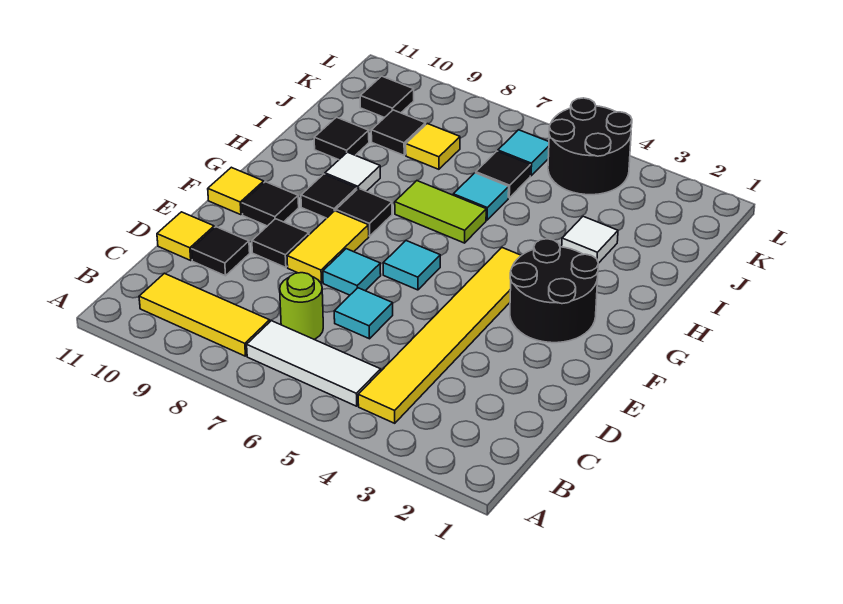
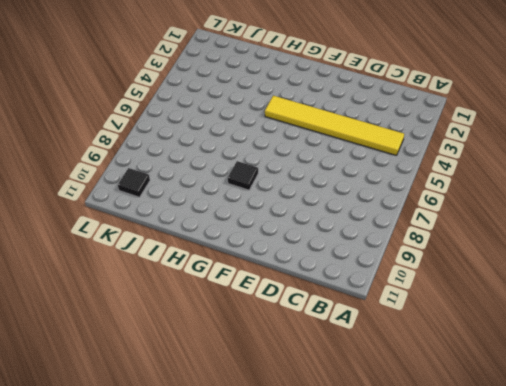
none -> white 1x3 tile [247,321,381,406]
none -> yellow 1x3 tile [139,273,270,356]
none -> lime 1x1 round brick [280,273,323,339]

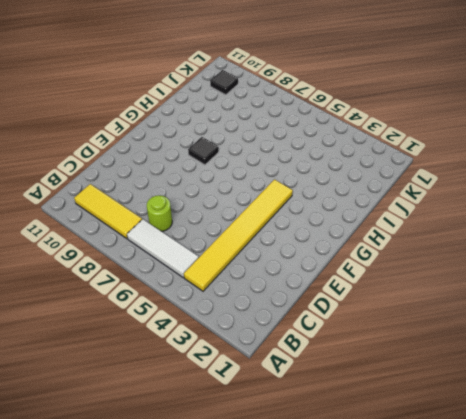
none -> cyan 1x1 tile [334,288,393,339]
none -> black 1x1 tile [192,227,250,276]
none -> yellow 1x1 tile [157,212,214,260]

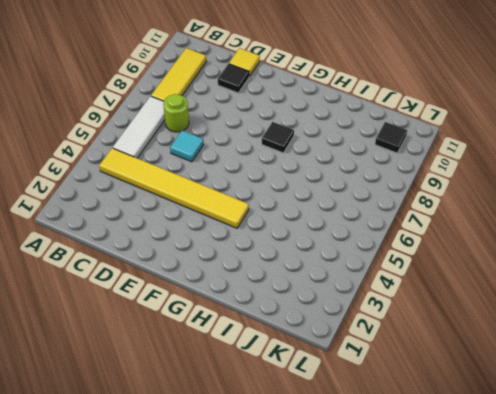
none -> cyan 1x1 tile [323,249,381,295]
none -> yellow 1x2 tile [287,211,369,283]
none -> black 1x1 tile [252,219,309,267]

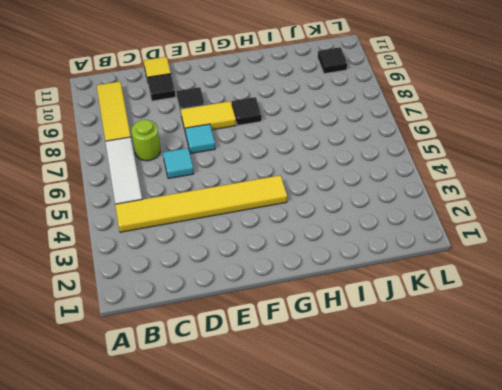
none -> black 2x2 round brick [510,239,598,343]
none -> cyan 1x1 tile [383,241,440,290]
none -> black 1x1 tile [242,182,299,226]

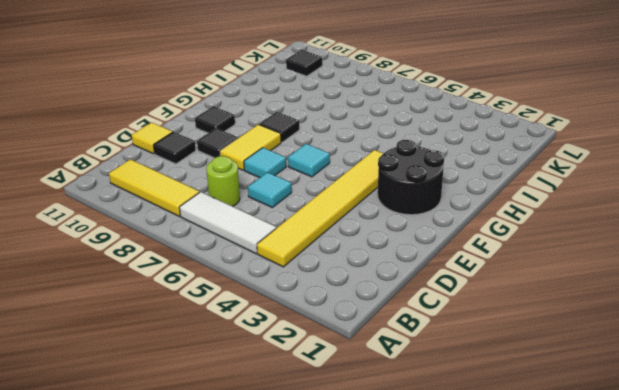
none -> yellow 1x1 tile [208,167,264,215]
none -> black 1x1 tile [301,174,357,218]
none -> lime 1x2 tile [395,181,486,243]

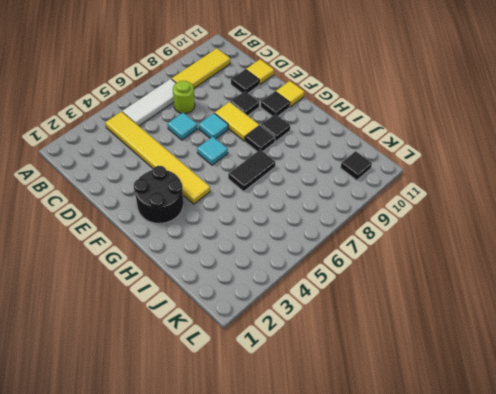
black 1x2 tile [228,150,275,191] -> lime 1x2 tile [395,181,486,243]
none -> white 1x1 tile [325,152,380,191]
none -> white 1x1 tile [562,216,618,263]
none -> cyan 1x1 tile [453,173,509,220]

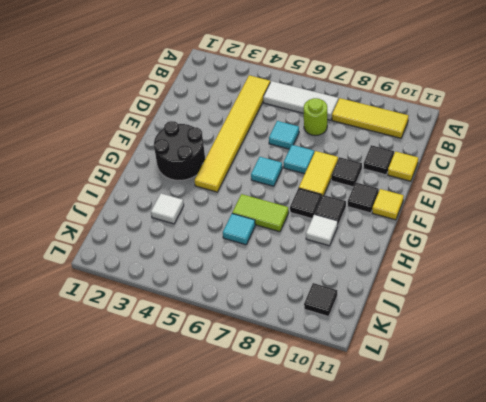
none -> black 1x1 tile [314,117,369,160]
none -> black 1x1 tile [476,151,531,198]
none -> yellow 1x1 tile [406,124,460,169]

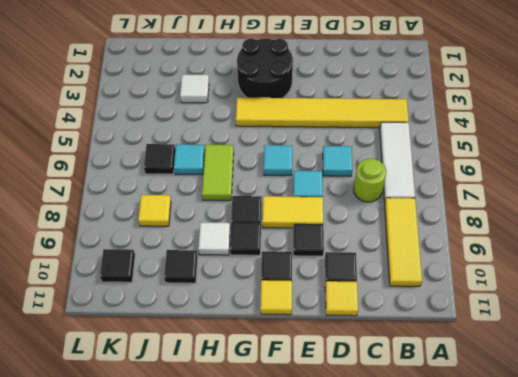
none -> black 1x1 tile [371,110,426,155]
none -> black 2x2 round brick [548,98,632,195]
none -> cyan 1x1 tile [498,130,549,176]

